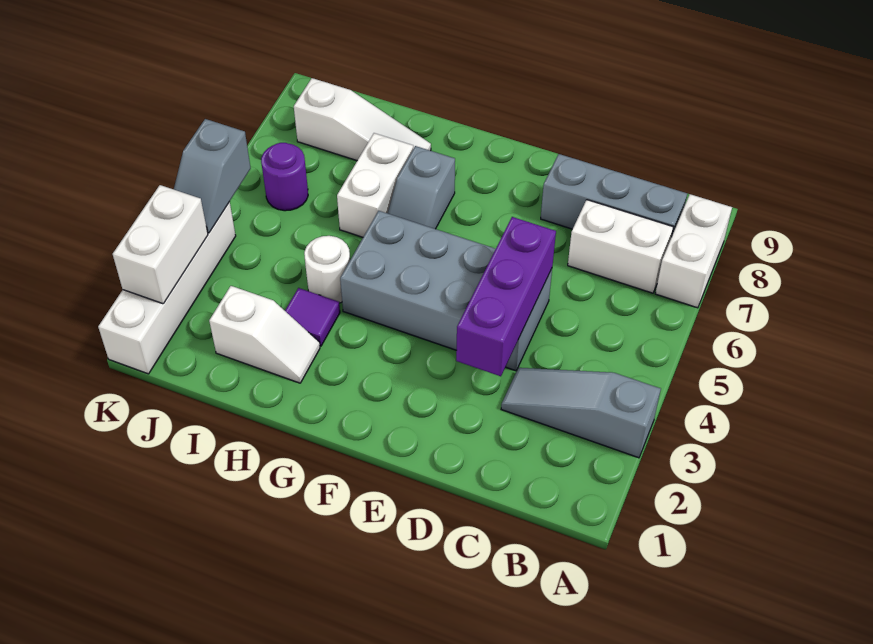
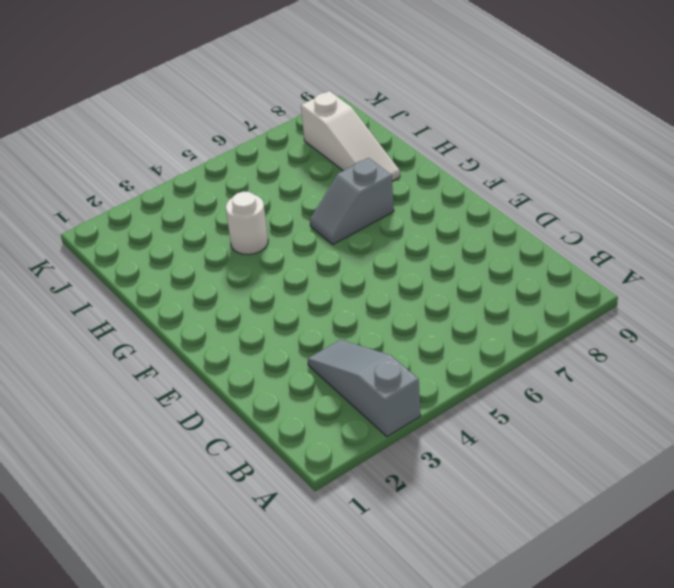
none -> white 1x2 brick [655,194,732,308]
none -> white 1x2 brick [568,200,673,293]
none -> grey 1x3 brick [541,154,687,235]

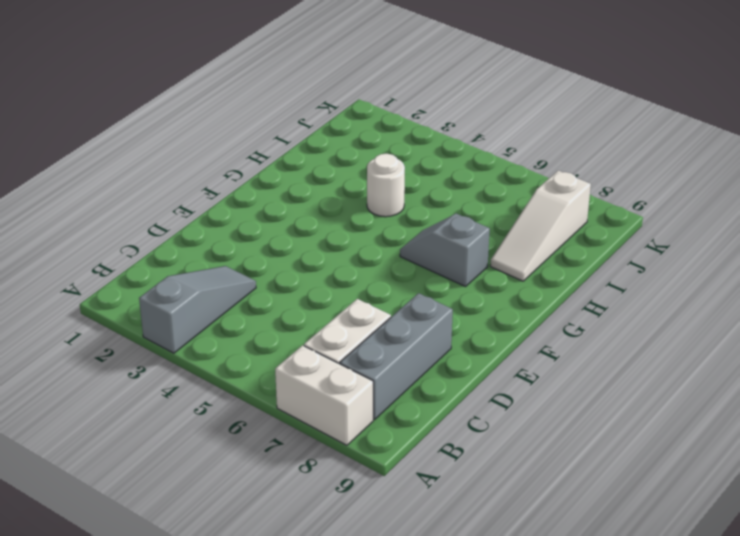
none -> grey 2x4 brick [340,211,552,371]
none -> white 1x2 slope [209,286,320,383]
none -> purple 1x1 tile [285,288,340,346]

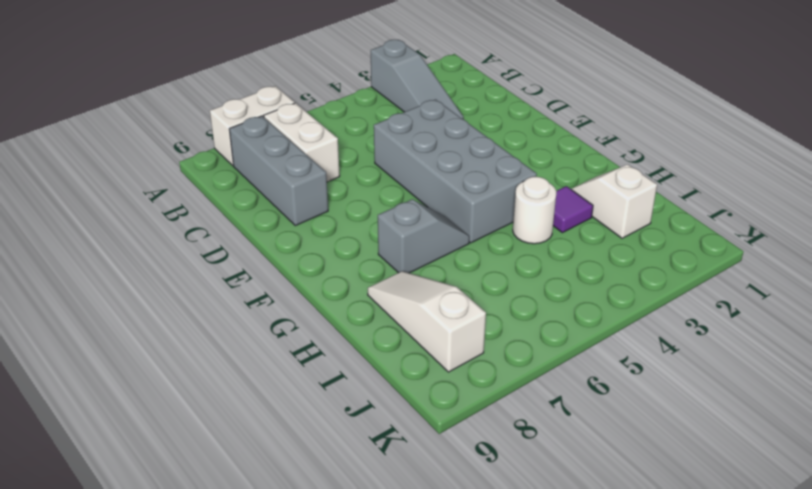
none -> white 1x2 brick [337,133,413,237]
none -> purple 1x1 round brick [261,143,308,211]
none -> white 1x4 brick [98,202,236,374]

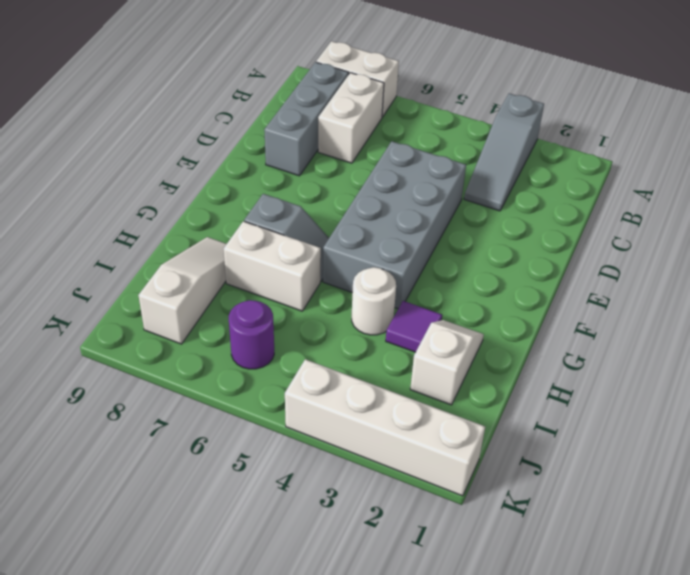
none -> purple 1x3 brick [456,217,556,376]
none -> white 1x2 brick [113,185,208,304]
none -> grey 1x2 slope [174,119,251,233]

